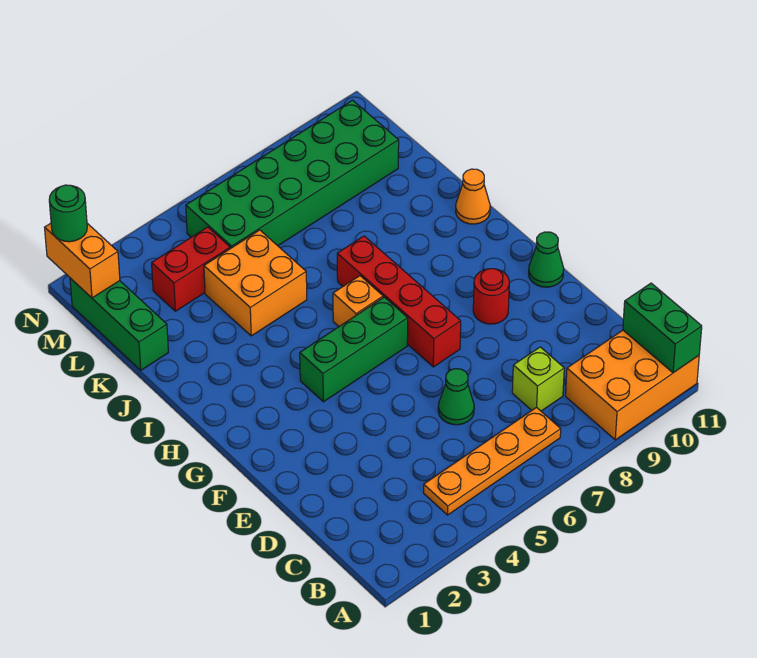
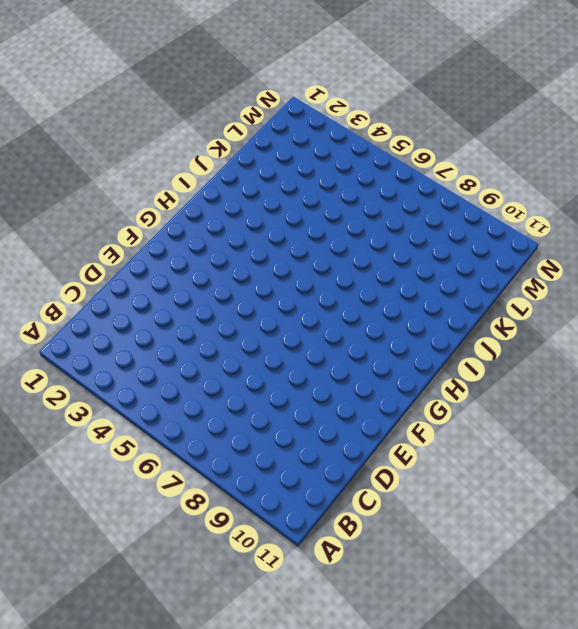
none -> orange 2x3 brick [566,330,699,440]
none -> orange 1x4 plate [424,407,561,515]
none -> lime 1x1 brick [512,347,564,411]

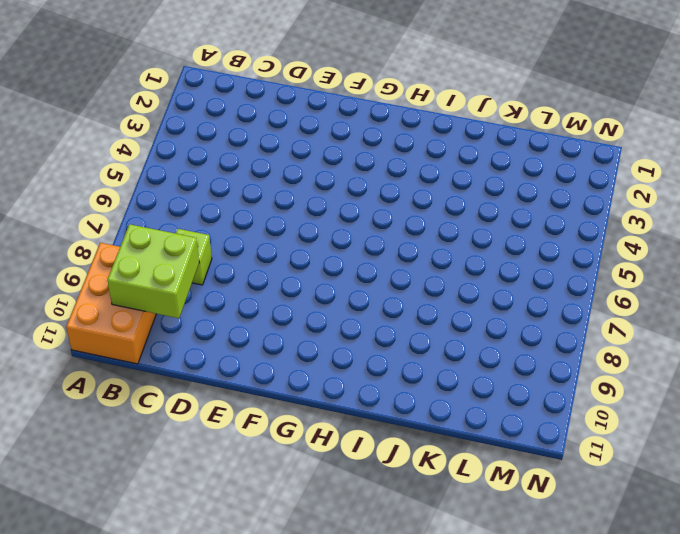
lime 2x2 brick [107,224,199,318] -> none
none -> orange 1x4 plate [424,407,561,515]
none -> green 1x1 cone [438,369,474,425]
none -> red 1x4 brick [337,236,461,367]

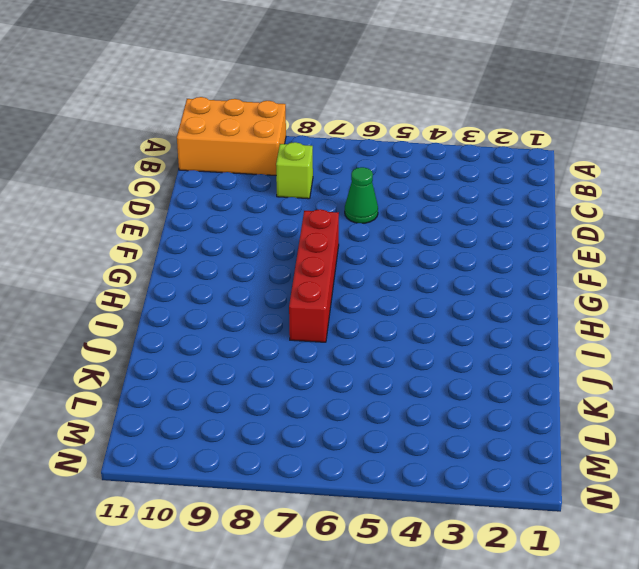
none -> orange 1x4 plate [424,407,561,515]
none -> red 1x1 round brick [473,269,509,324]
none -> green 1x1 cone [529,232,564,287]

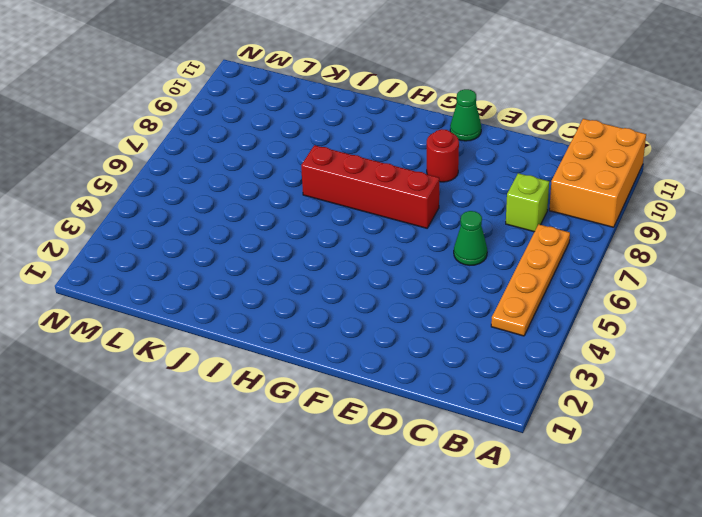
none -> green 1x3 brick [300,297,408,402]
none -> orange 1x1 brick [333,276,383,326]
none -> orange 1x1 cone [456,169,490,224]

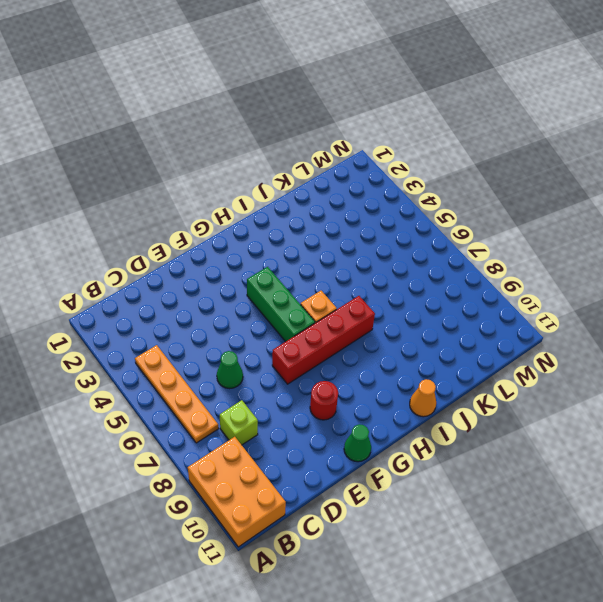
none -> orange 2x2 brick [204,230,307,336]
none -> green 1x3 brick [70,278,168,370]
none -> red 1x2 brick [152,227,230,311]

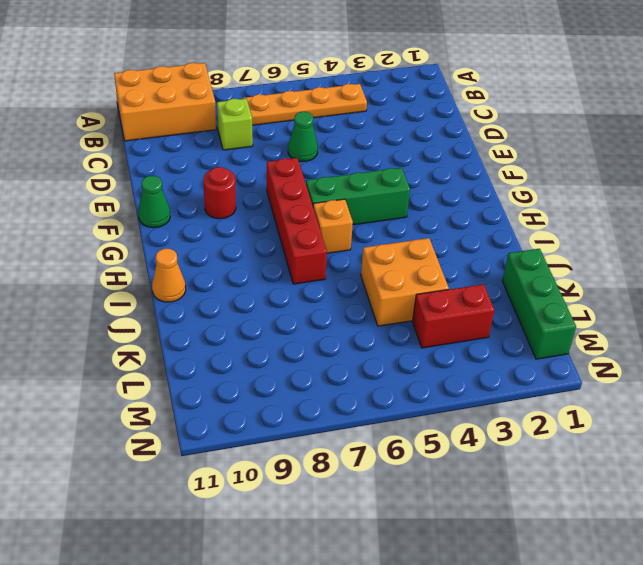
none -> green 2x6 brick [186,100,399,248]
none -> green 1x2 brick [623,283,702,373]
none -> orange 1x2 brick [45,223,120,298]

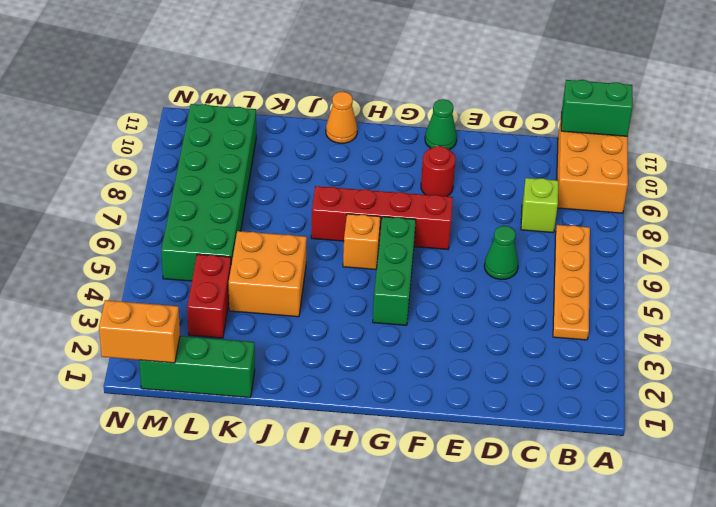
none -> green 1x1 round brick [49,185,87,242]

